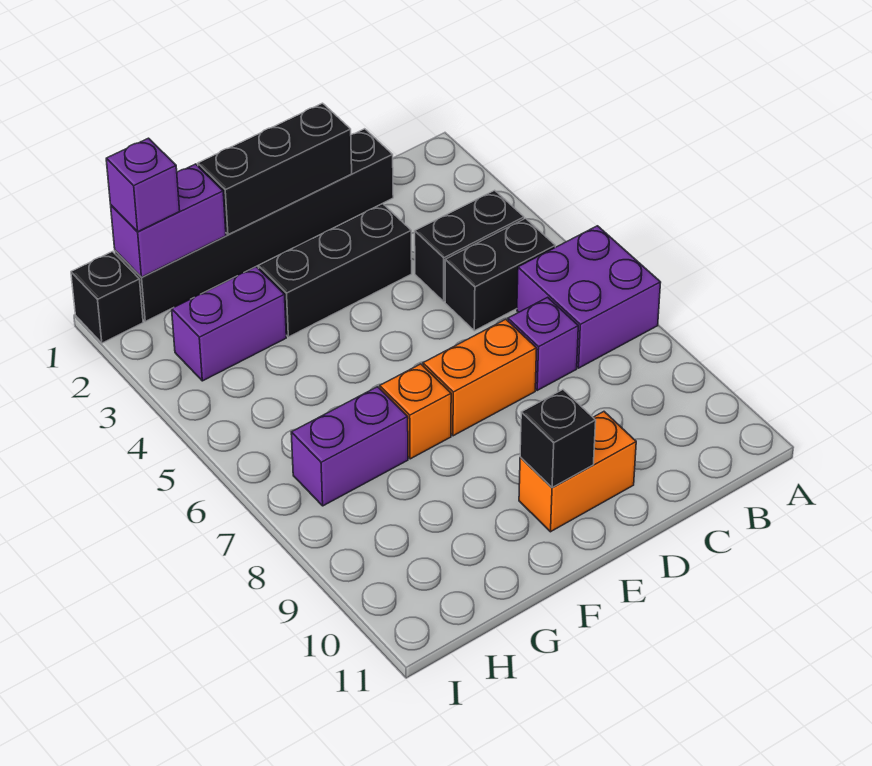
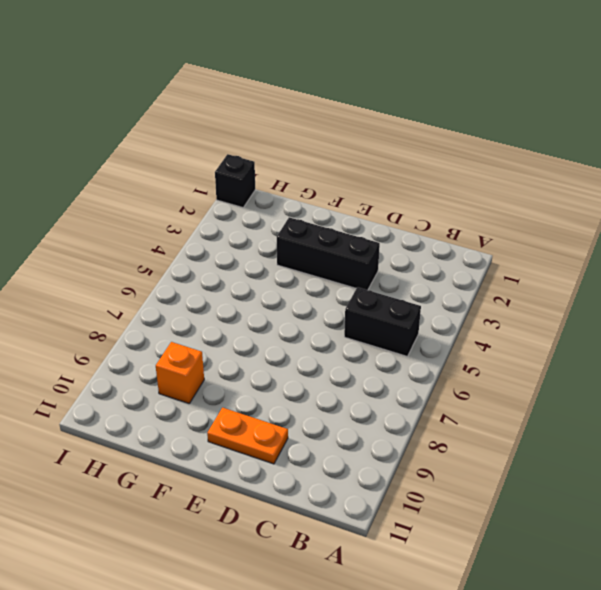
orange 1x2 plate [207,408,288,464] -> orange 1x2 brick [519,412,636,532]
orange 1x1 brick [156,342,204,403] -> orange 1x1 brick moved to [380,364,451,459]
none -> purple 2x2 brick [517,226,661,368]
none -> black 1x2 brick [415,190,524,301]
none -> black 1x6 brick [115,129,393,321]

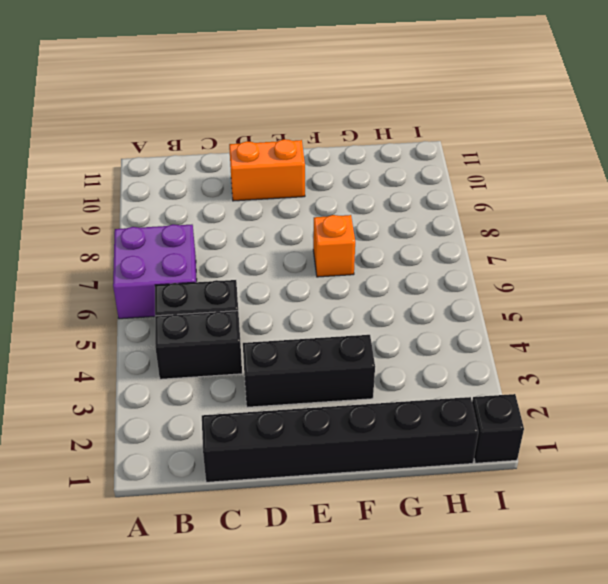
none -> purple 1x1 brick [508,297,578,390]
none -> orange 1x2 brick [423,319,537,436]
none -> purple 1x2 brick [172,267,286,381]

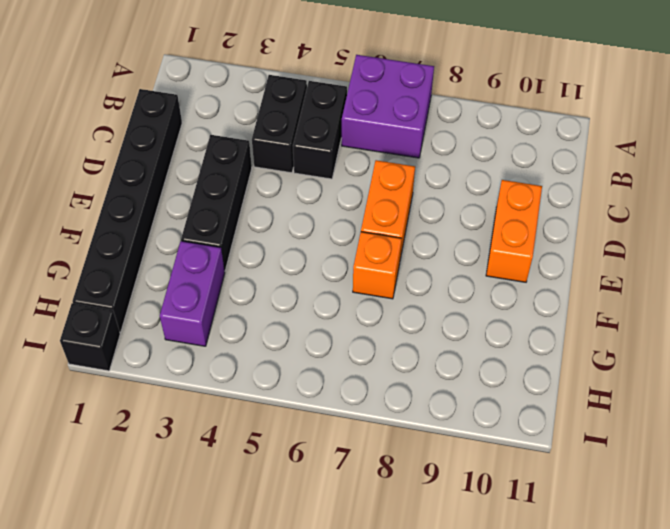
none -> purple 1x1 brick [508,297,578,390]
none -> purple 1x2 brick [291,387,408,506]
none -> black 1x3 brick [198,103,352,235]

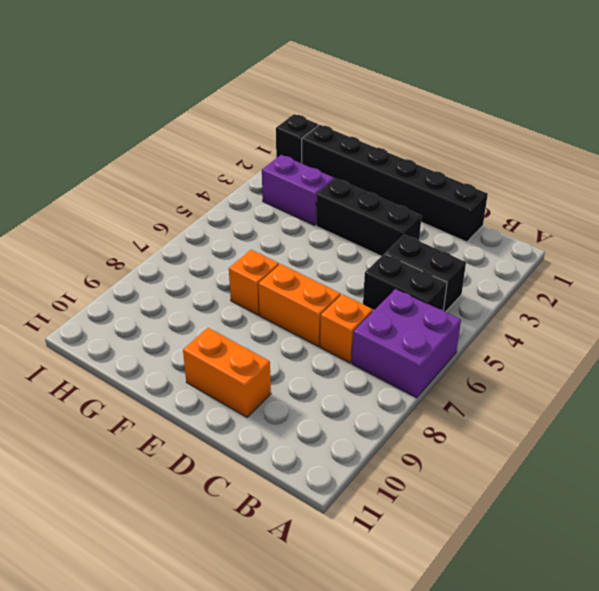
orange 1x1 brick [320,294,373,363] -> purple 1x1 brick [508,297,578,390]
none -> purple 1x2 brick [291,387,408,506]
none -> black 1x3 brick [198,103,352,235]
none -> black 1x1 brick [520,390,596,488]

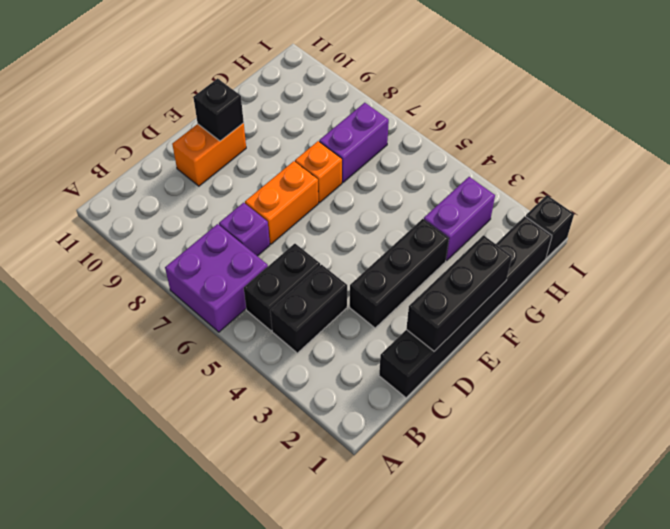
none -> purple 1x2 brick [111,164,226,277]
none -> purple 1x1 brick [106,138,180,232]

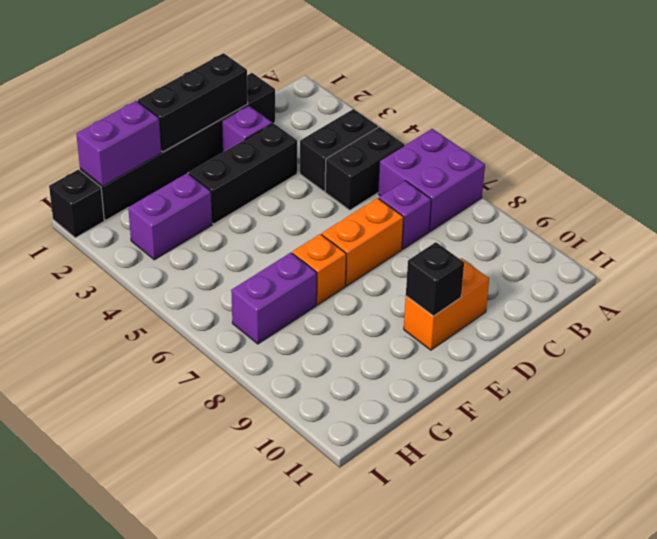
purple 1x1 brick [222,106,272,152] -> purple 1x1 brick moved to [106,138,180,232]

